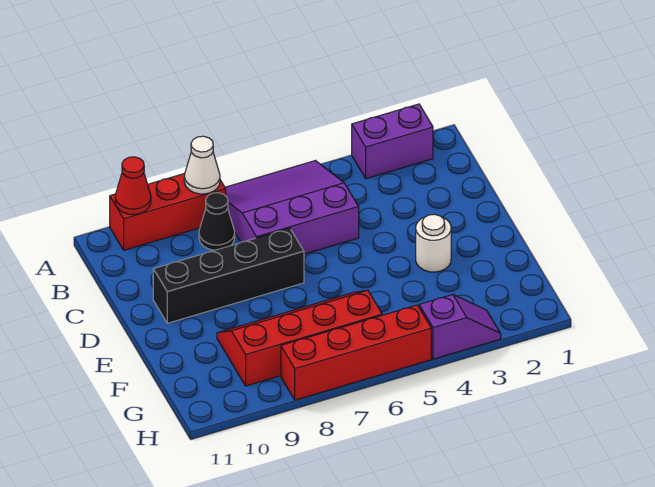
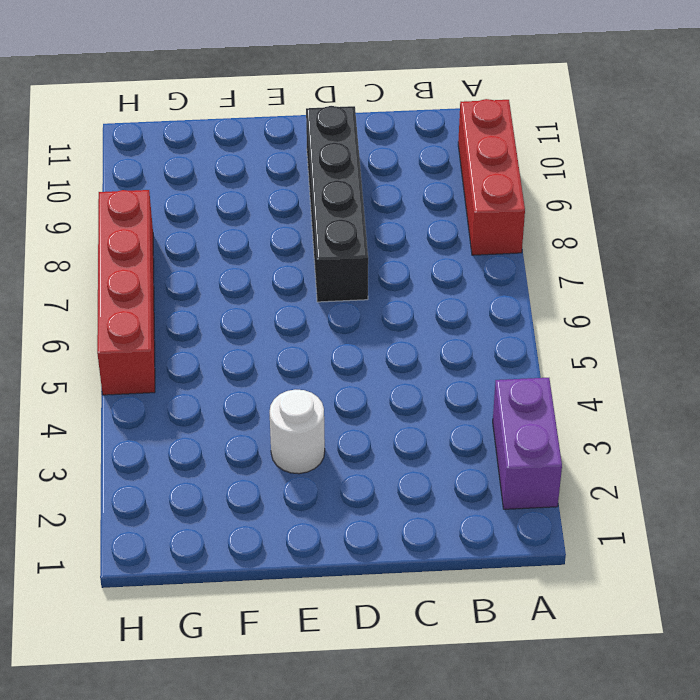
none -> purple 3x3 slope [225,161,359,254]
none -> black 1x1 cone [199,193,235,250]

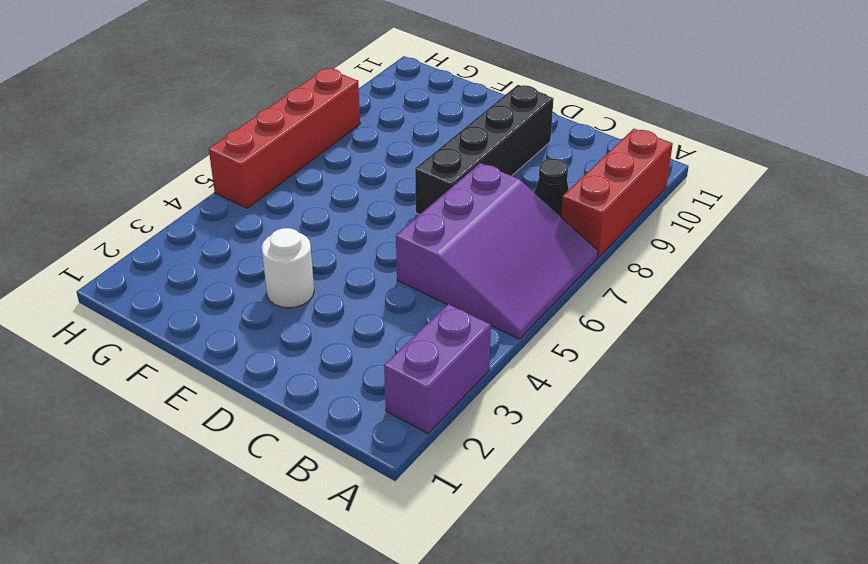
none -> red 2x4 slope [217,290,382,386]
none -> purple 1x2 slope [419,295,501,359]

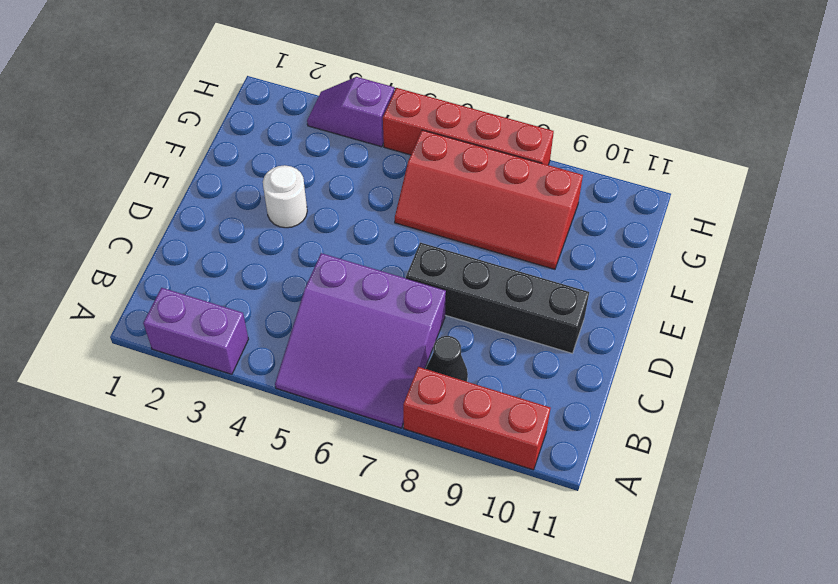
none -> white 1x1 cone [184,136,220,194]
none -> red 1x1 cone [115,157,151,215]

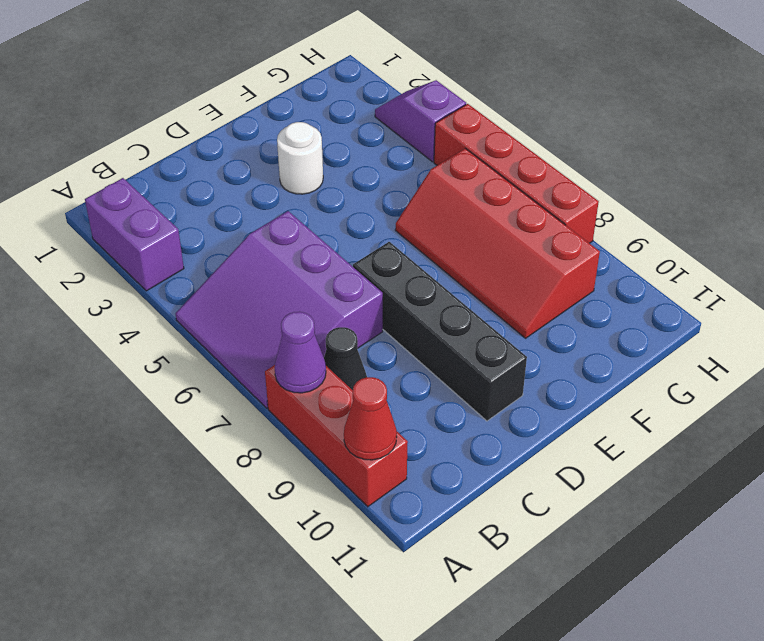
purple 1x1 cone [275,312,326,393] -> white 1x1 cone [184,136,220,194]

